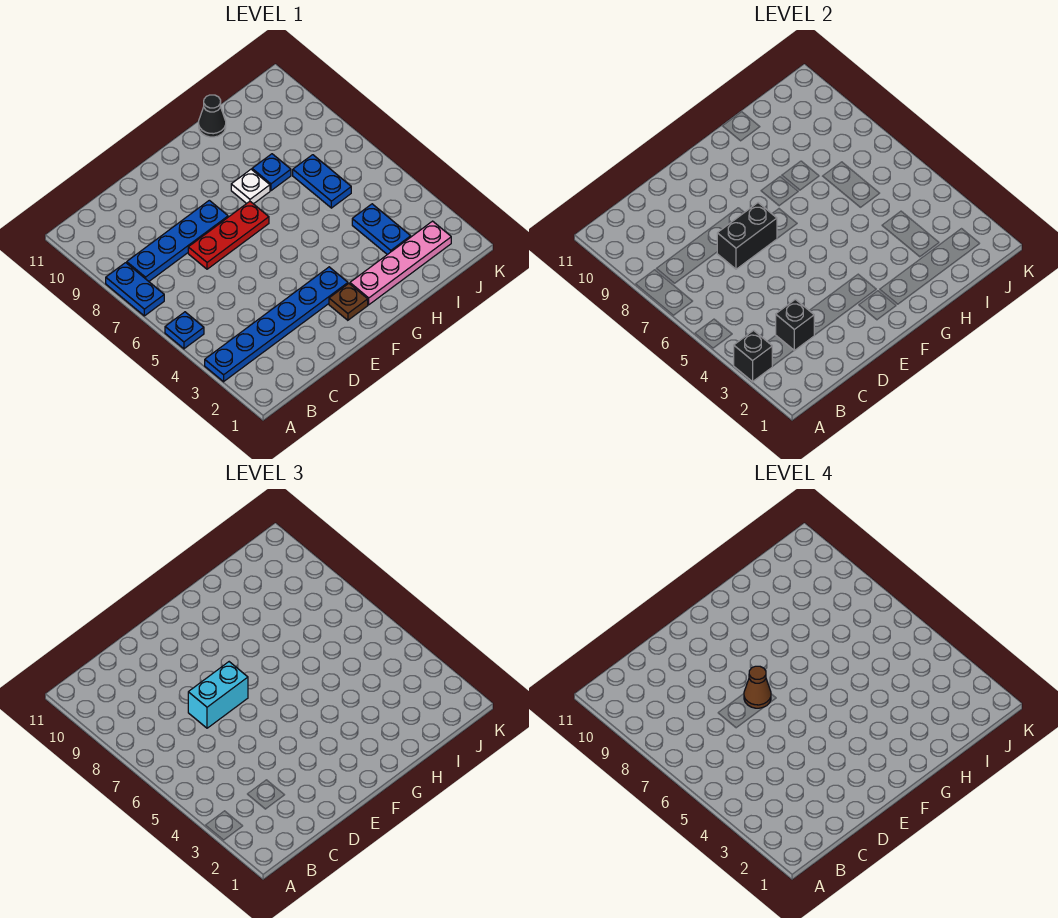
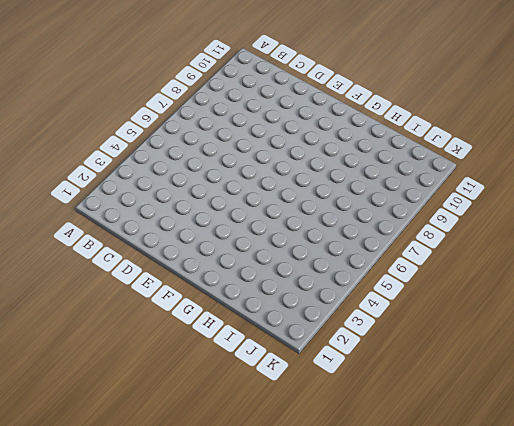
none -> blue 1x6 plate [205,267,348,382]
none -> blue 1x1 plate [165,312,204,349]
none -> blue 1x2 plate [106,263,164,316]

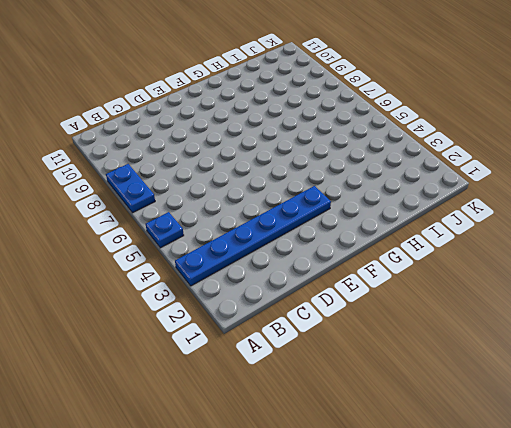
none -> blue 1x4 plate [127,200,228,281]
none -> red 1x3 plate [188,201,269,269]
none -> brown 1x1 plate [329,284,368,320]

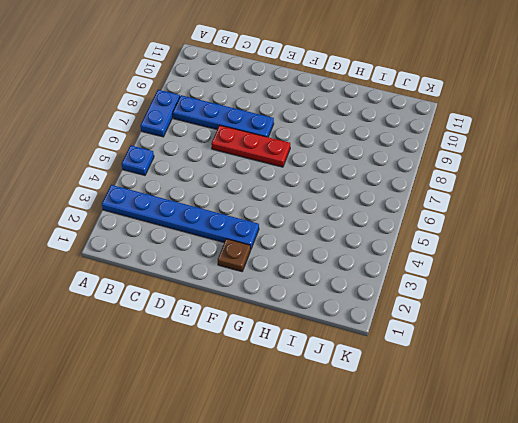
none -> pink 1x4 plate [350,221,451,305]
none -> white 1x1 plate [231,169,270,204]
none -> blue 1x1 plate [252,154,291,191]

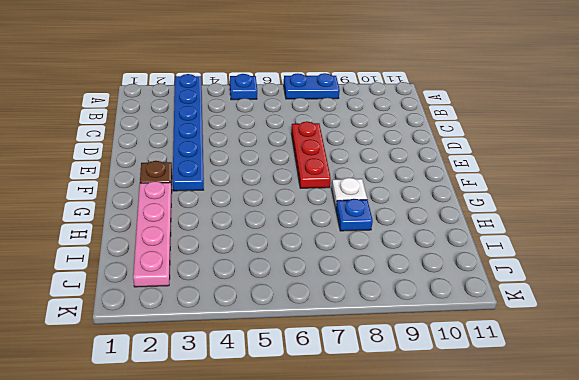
none -> blue 1x4 plate [127,200,228,281]
none -> black 1x1 cone [199,95,226,137]
none -> blue 1x2 plate [352,204,411,255]

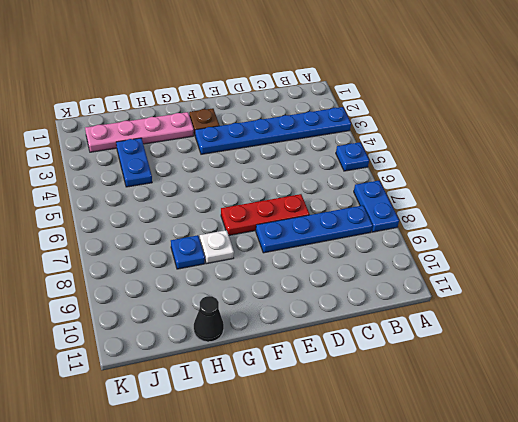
none -> blue 1x2 plate [293,155,351,208]
none -> black 1x1 brick [734,330,772,382]
none -> black 1x1 brick [776,299,814,350]

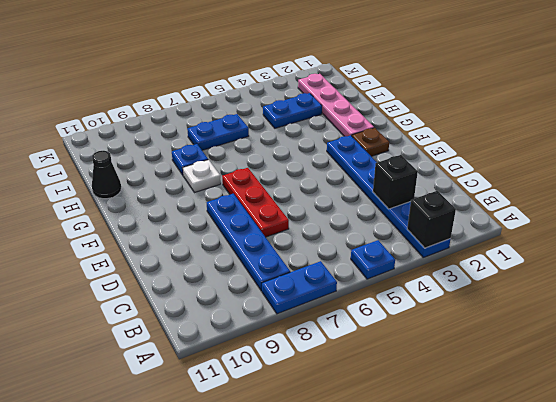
none -> black 1x2 brick [717,203,777,269]
none -> cyan 1x2 brick [188,662,248,728]
none -> brown 1x1 cone [744,666,771,708]

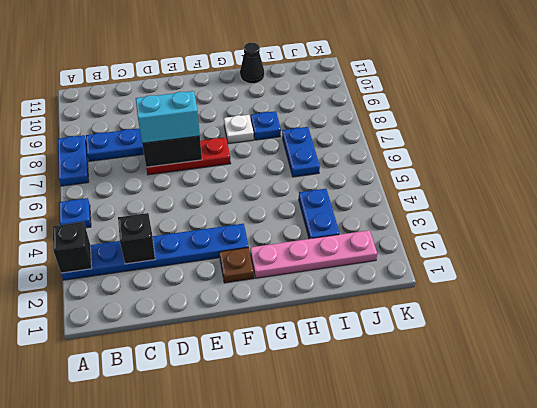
none -> brown 1x1 cone [744,666,771,708]

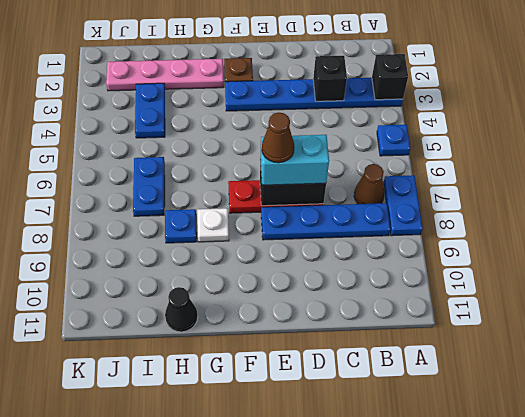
brown 1x1 cone [354,164,384,204] -> none

